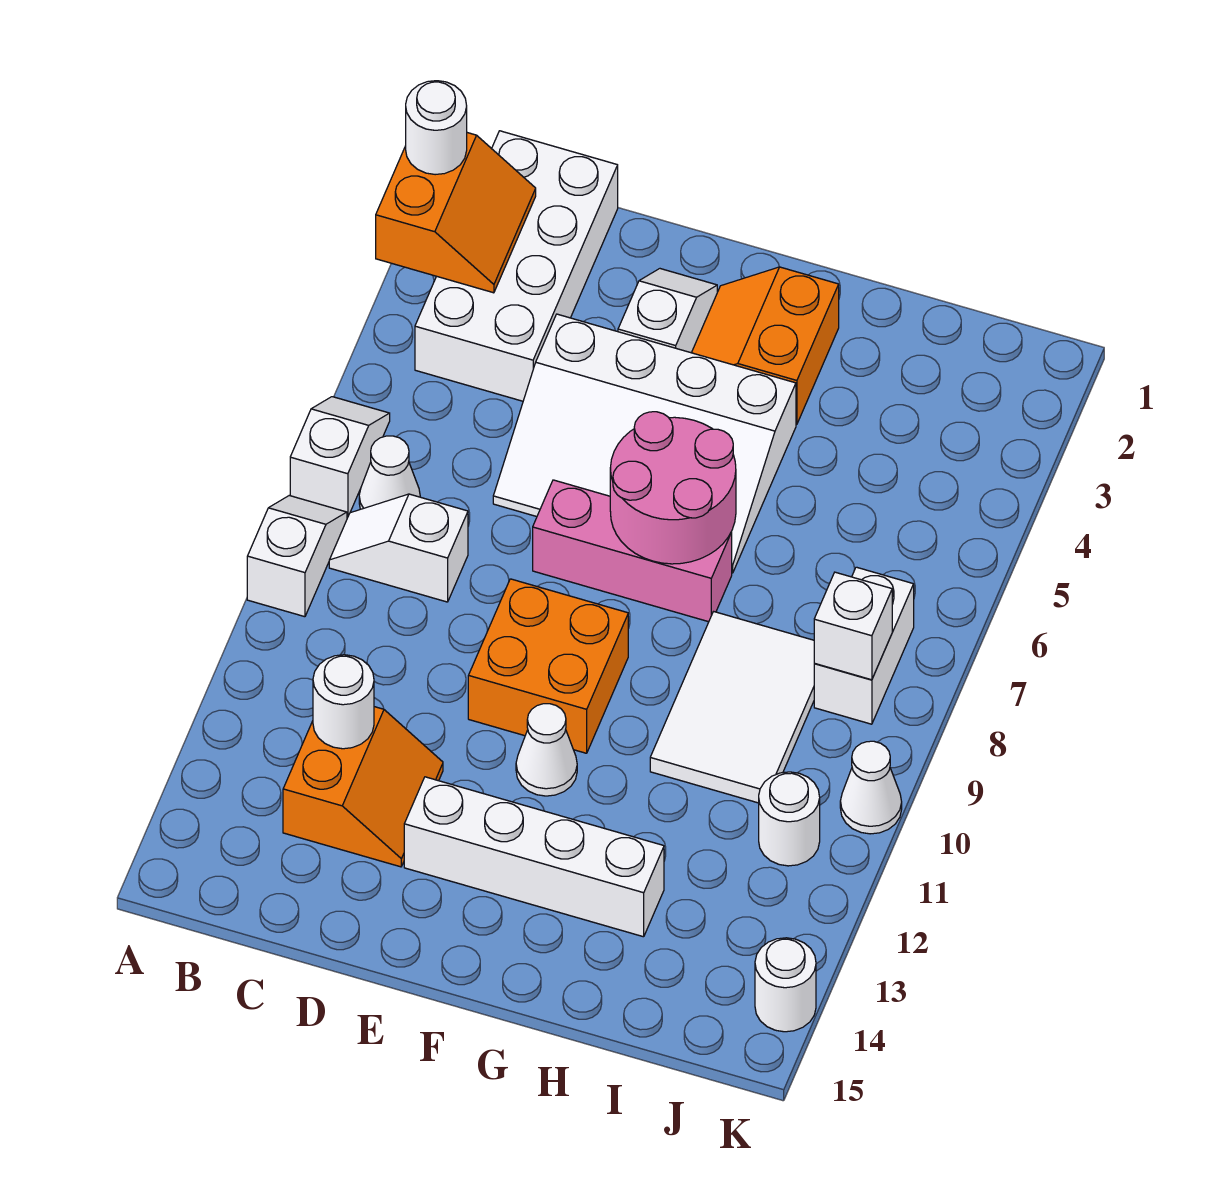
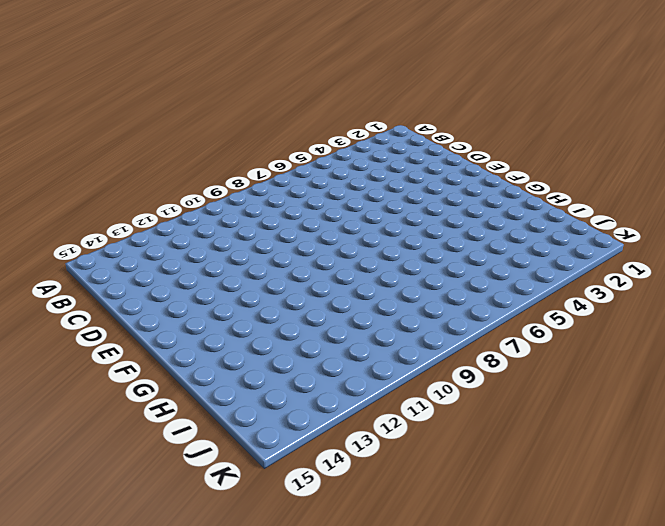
none -> white 1x2 slope [290,397,390,518]
none -> white 1x2 slope [247,496,347,617]
none -> white 2x4 brick [415,131,618,401]

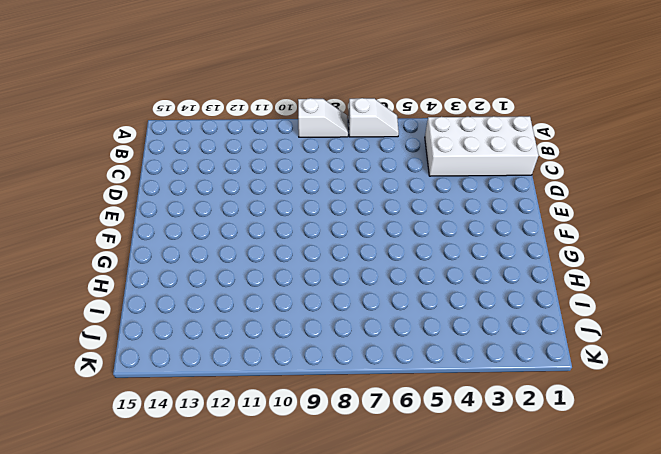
none -> white 1x1 cone [359,436,420,509]
none -> white 1x2 slope [329,494,468,602]
none -> orange 2x2 slope [283,707,443,867]

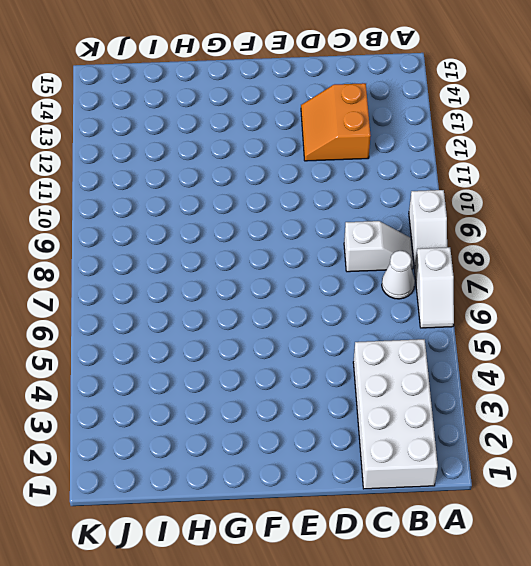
none -> white 3x4 slope [493,314,796,573]
none -> white 1x2 slope [618,269,717,353]
none -> pink 1x3 brick [533,480,732,622]

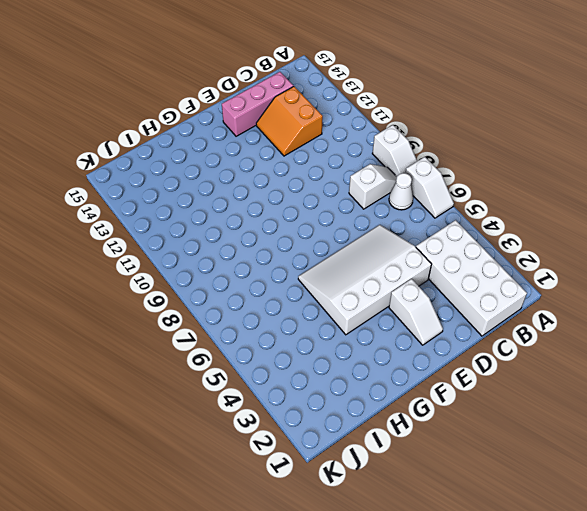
pink 1x3 brick [222,72,294,136] -> pink 1x3 brick moved to [533,480,732,622]
none -> orange 2x2 brick [468,579,628,753]
none -> white 1x4 brick [404,777,664,937]
none -> orange 2x2 slope [692,267,839,425]

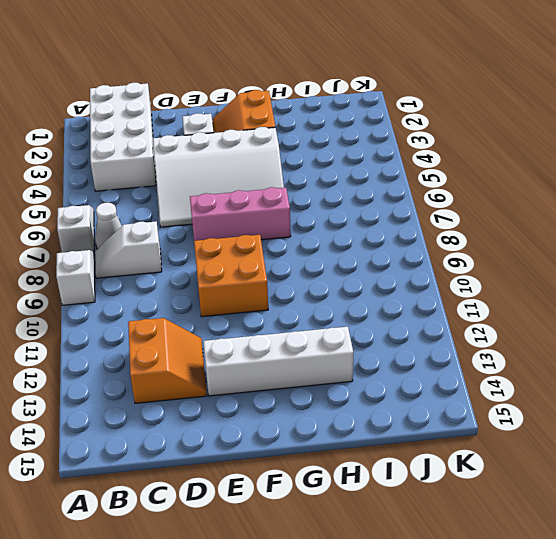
none -> white 1x1 cone [516,704,577,796]
none -> white 2x3 tile [650,612,814,803]
none -> white 1x2 brick [814,567,914,724]

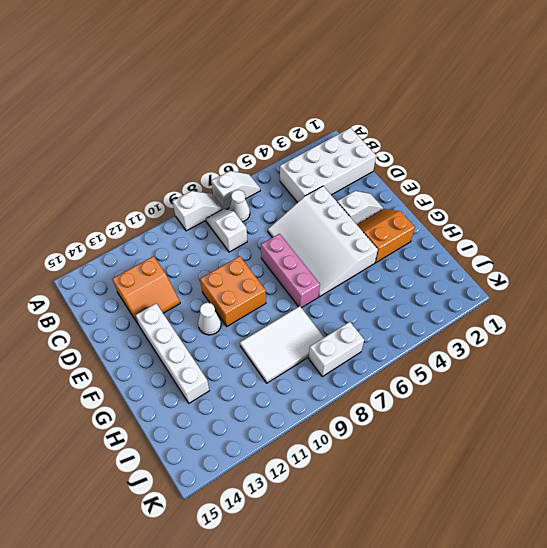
none -> white 1x1 round brick [759,772,820,866]
none -> white 1x1 cone [840,741,902,834]
none -> white 1x1 round brick [755,938,816,1032]

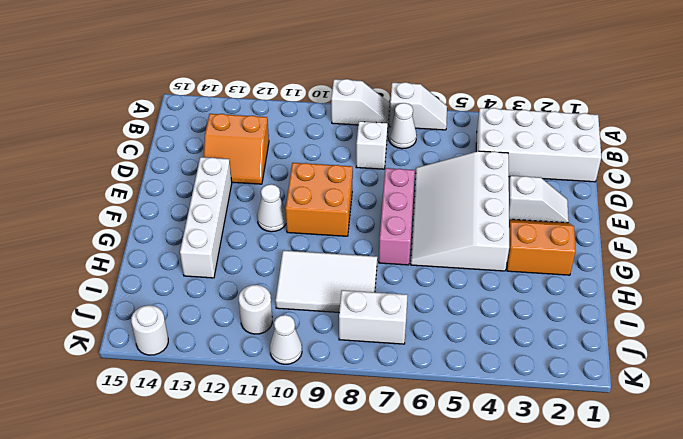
none -> orange 2x2 slope [376,133,536,293]
none -> white 1x1 round brick [313,655,374,749]
none -> pink 2x2 round brick [610,412,736,564]

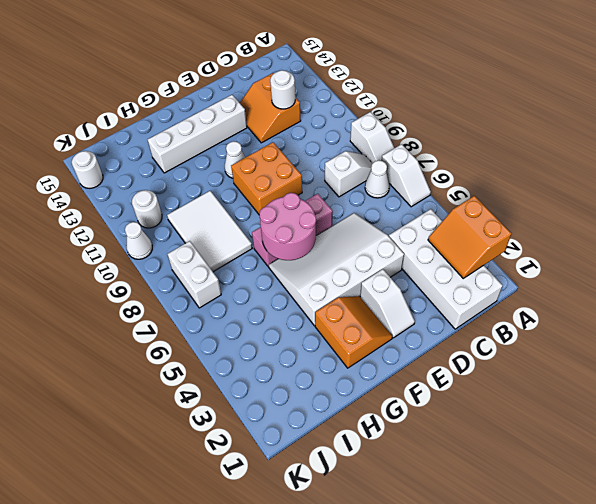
none -> white 1x1 brick [814,572,892,680]
none -> white 1x1 round brick [406,81,467,175]

